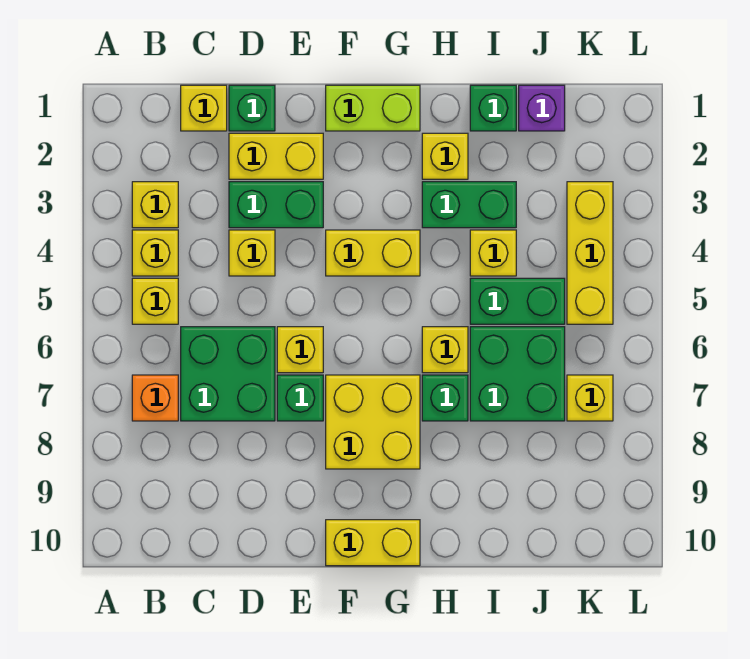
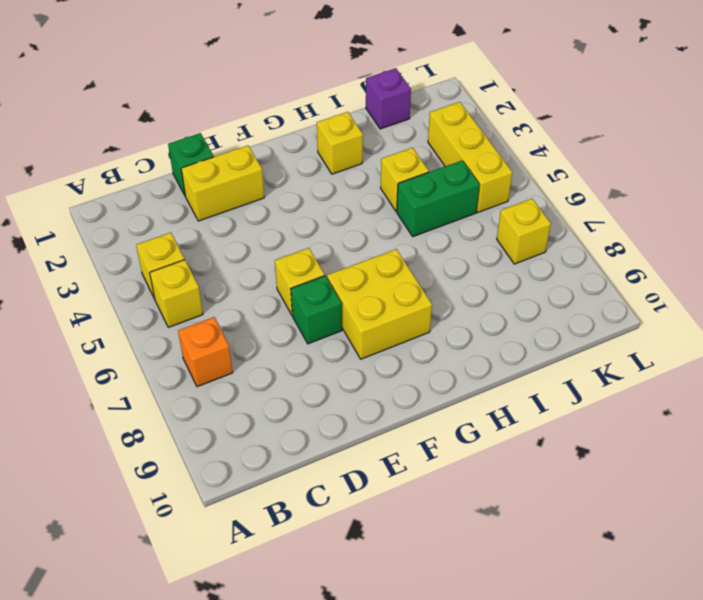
none -> yellow 1x1 brick [132,182,178,228]
none -> yellow 1x1 brick [181,85,227,131]
none -> green 2x2 brick [181,327,275,421]

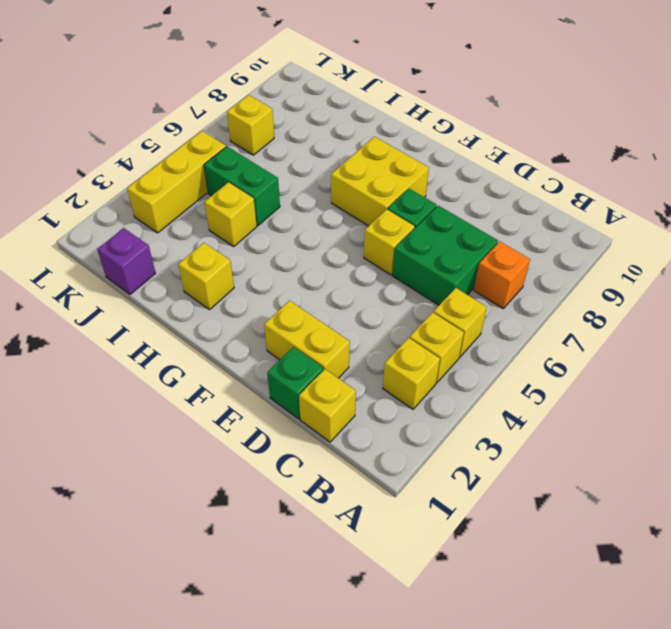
none -> green 1x2 brick [229,182,323,228]
none -> yellow 1x1 brick [229,230,275,276]
none -> lime 1x2 brick [326,85,420,131]

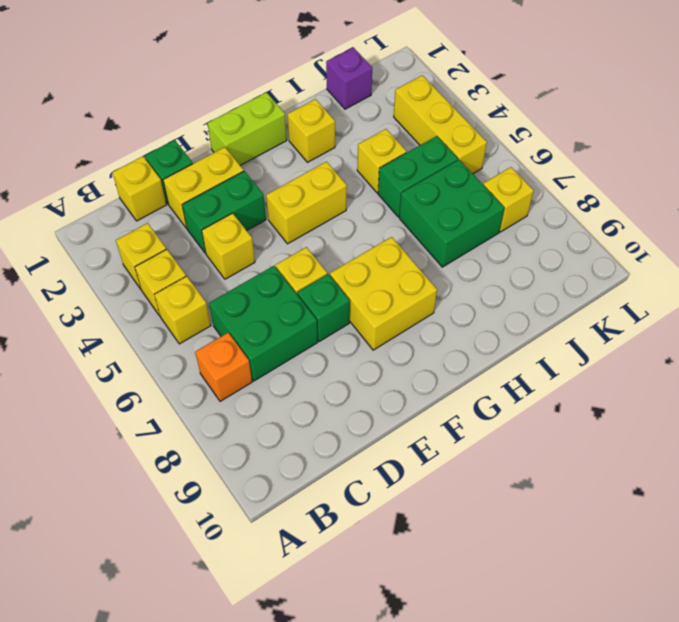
none -> yellow 1x2 brick [326,520,420,566]
none -> green 1x2 brick [422,182,516,228]
none -> yellow 1x1 brick [422,327,468,373]

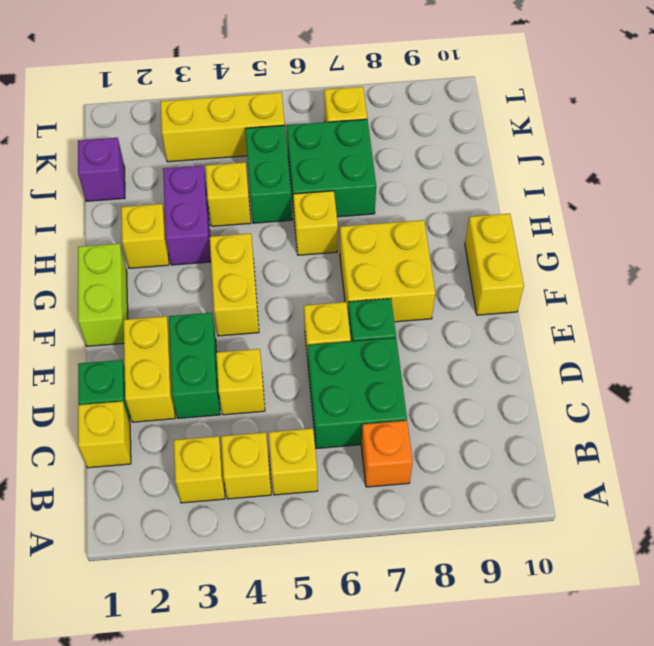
purple 1x2 brick [163,166,211,265] -> green 1x2 brick [422,182,516,228]
none -> green 1x1 brick [422,375,468,421]
none -> green 1x1 brick [470,85,516,131]

